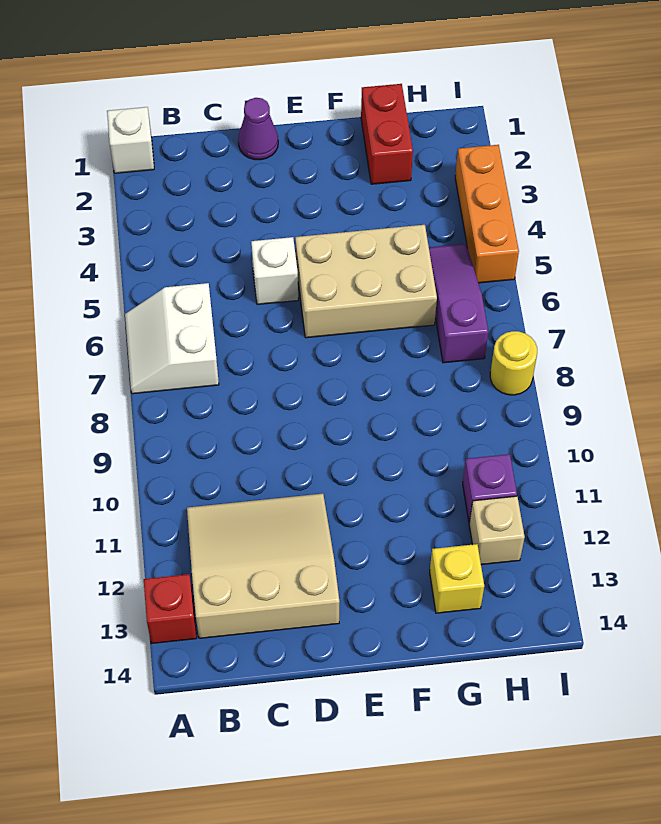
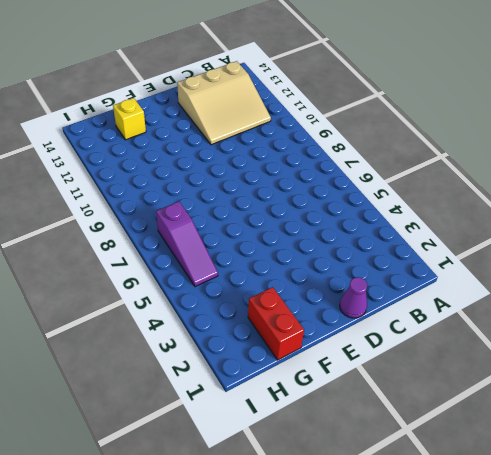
none -> white 1x1 brick [107,107,154,173]
none -> white 2x2 slope [125,283,219,394]
none -> red 1x1 brick [144,574,197,644]

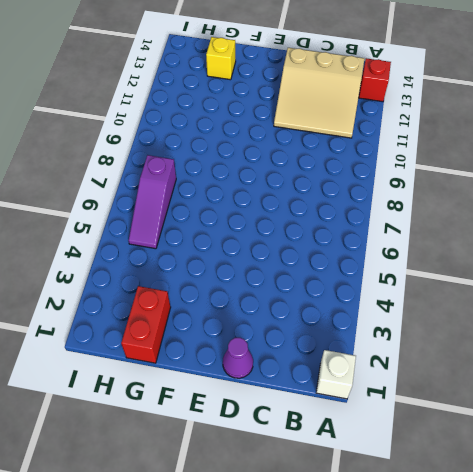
none -> white 2x2 slope [125,283,219,394]
none -> white 1x1 brick [251,237,298,304]
none -> tan 2x3 brick [295,225,437,338]

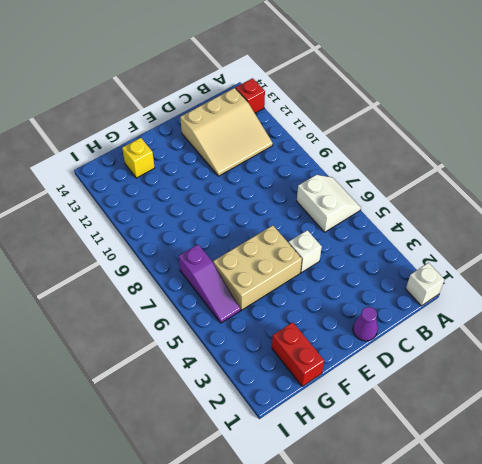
none -> purple 1x1 brick [463,454,517,523]
none -> tan 1x1 brick [469,496,525,565]
none -> orange 1x3 brick [455,145,519,283]

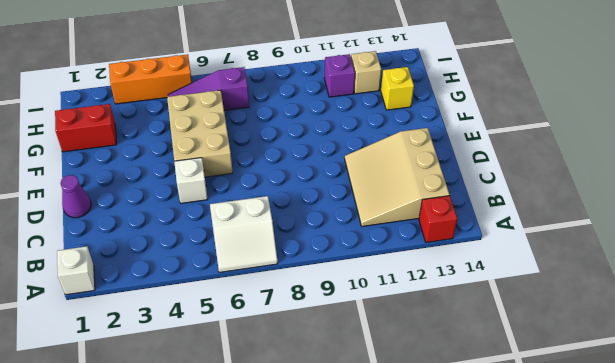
none -> yellow 1x1 round brick [490,331,537,395]

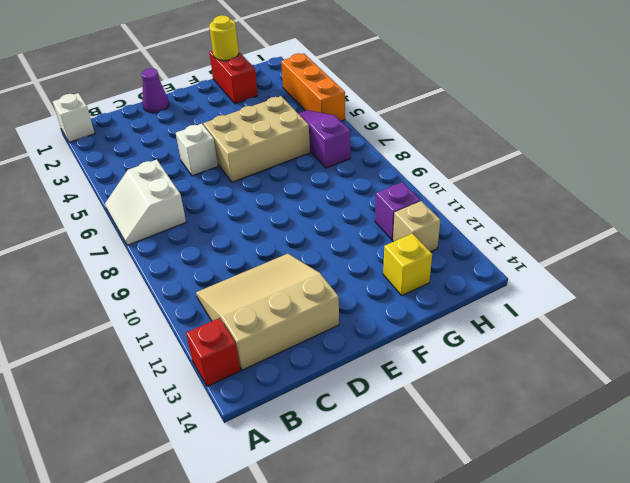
yellow 1x1 round brick [209,15,239,61] -> yellow 1x1 round brick moved to [490,331,537,395]

